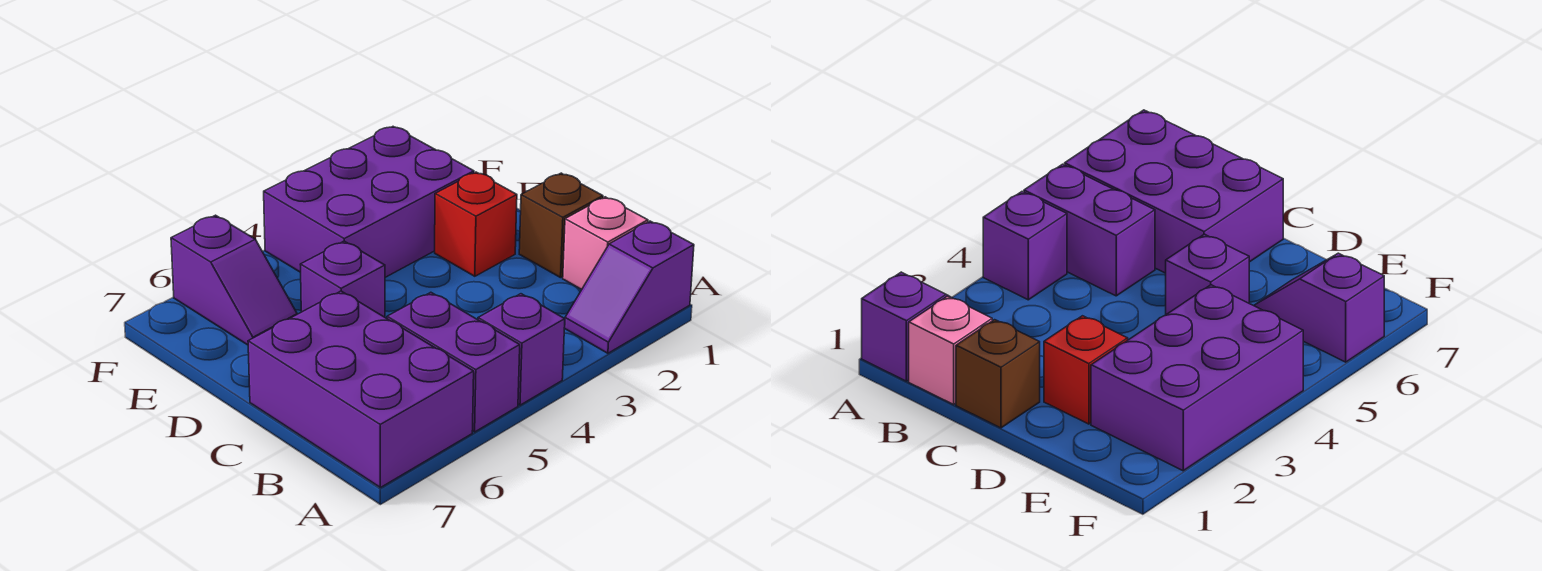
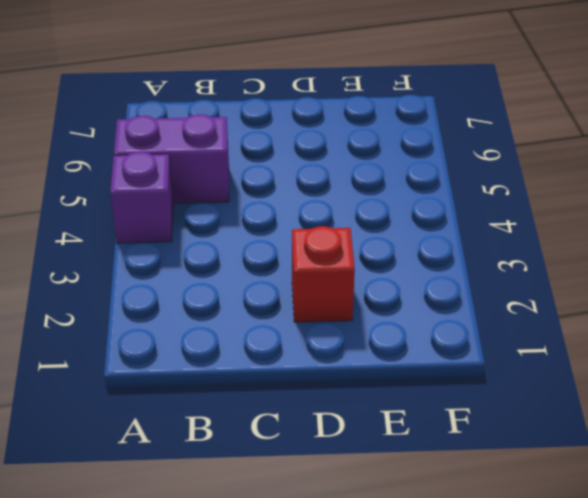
none -> purple 1x2 slope [565,221,694,353]
none -> purple 2x3 brick [248,291,474,488]

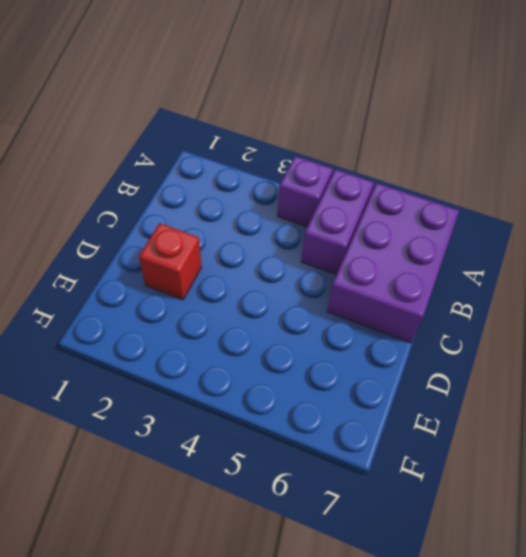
none -> purple 1x2 slope [565,221,694,353]
none -> pink 1x1 brick [563,197,648,290]

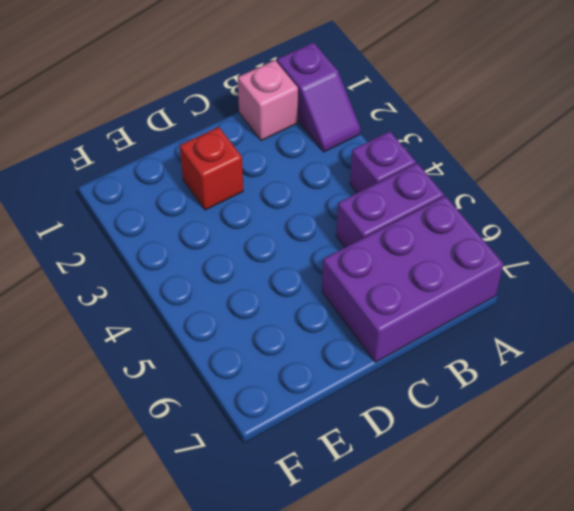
none -> brown 1x1 brick [519,173,603,278]
none -> purple 1x1 brick [300,241,385,317]

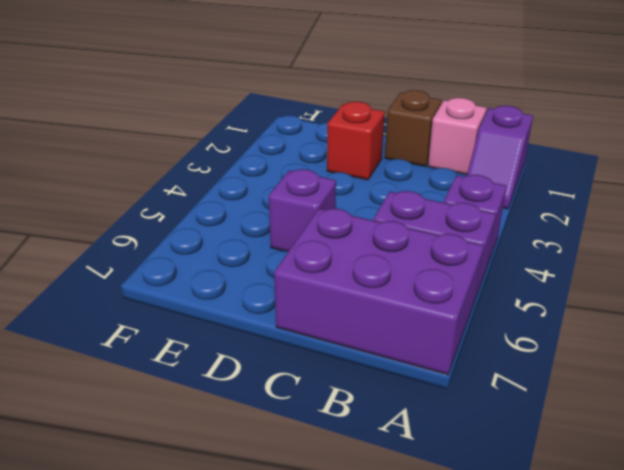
none -> purple 2x3 brick [264,127,474,277]
none -> purple 1x2 slope [171,215,297,345]

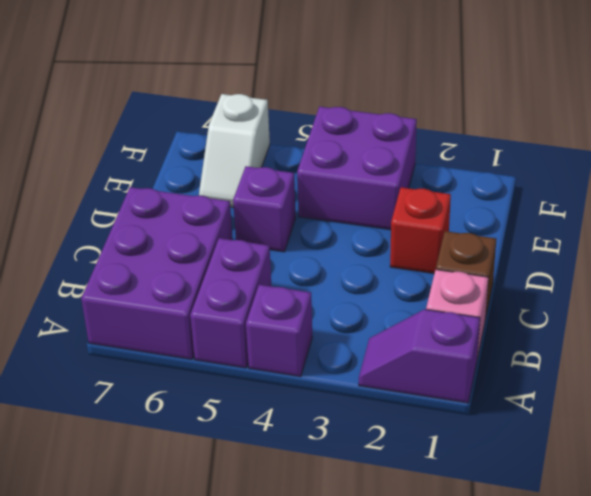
purple 2x2 brick [297,107,417,230] -> purple 2x3 brick [264,127,474,277]
white 1x2 slope [199,94,270,208] -> purple 1x2 slope [171,215,297,345]

